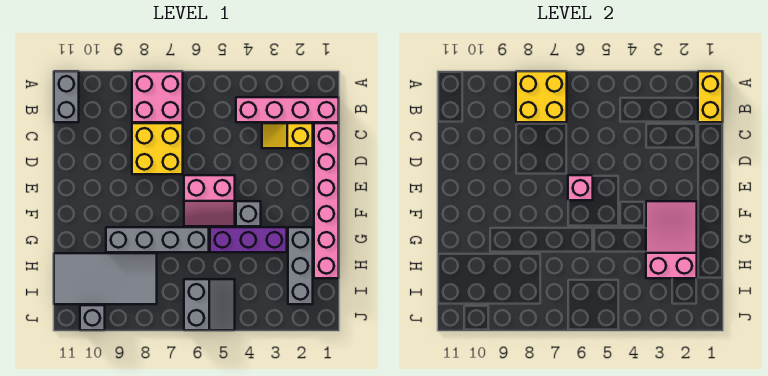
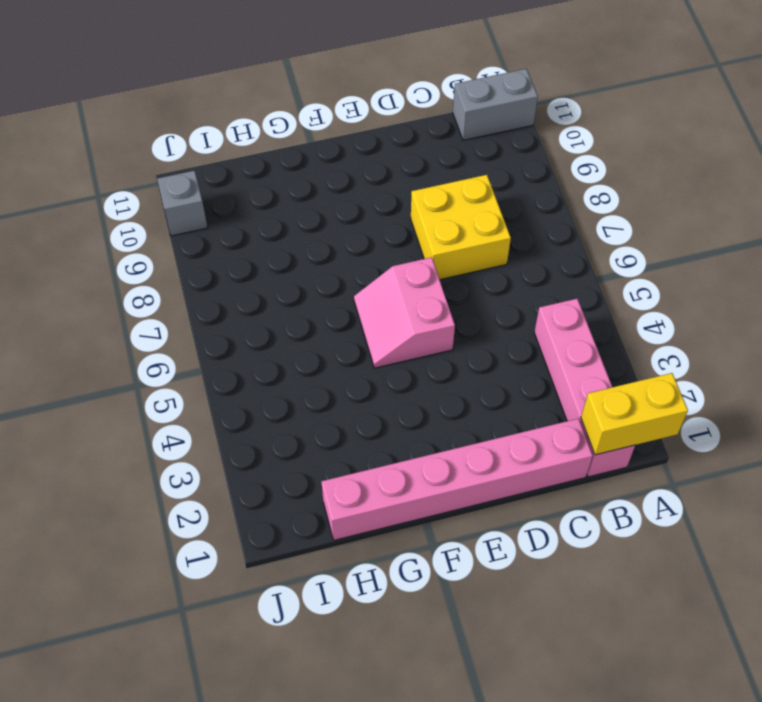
none -> pink 2x2 brick [132,71,183,122]
none -> yellow 1x2 slope [262,123,313,148]
none -> grey 1x1 brick [236,201,261,226]

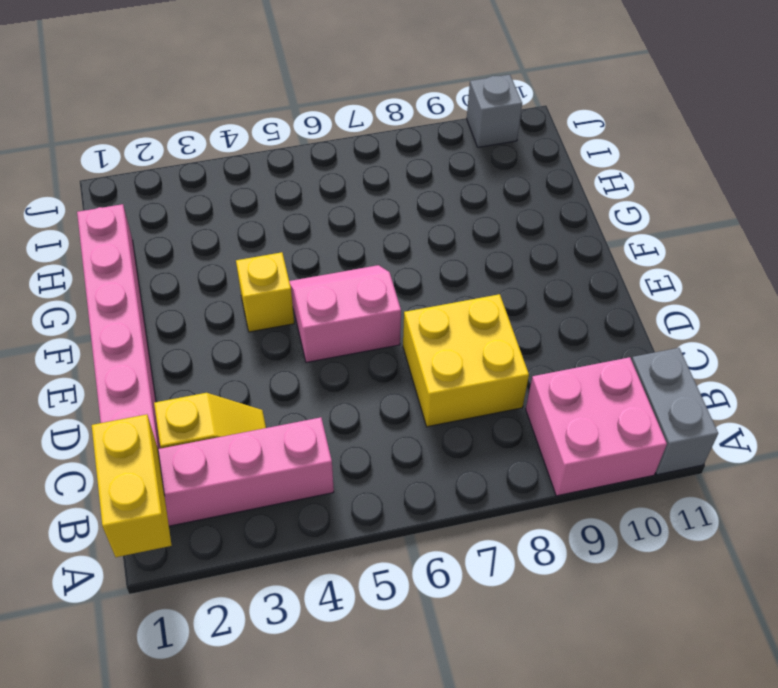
pink 2x2 brick [526,357,667,496] -> pink 2x2 brick moved to [132,71,183,122]
yellow 1x1 brick [236,252,294,332] -> grey 1x1 brick [236,201,261,226]
none -> grey 1x3 brick [288,227,313,304]
none -> purple 1x3 brick [210,227,287,252]
none -> grey 1x4 brick [106,227,209,252]

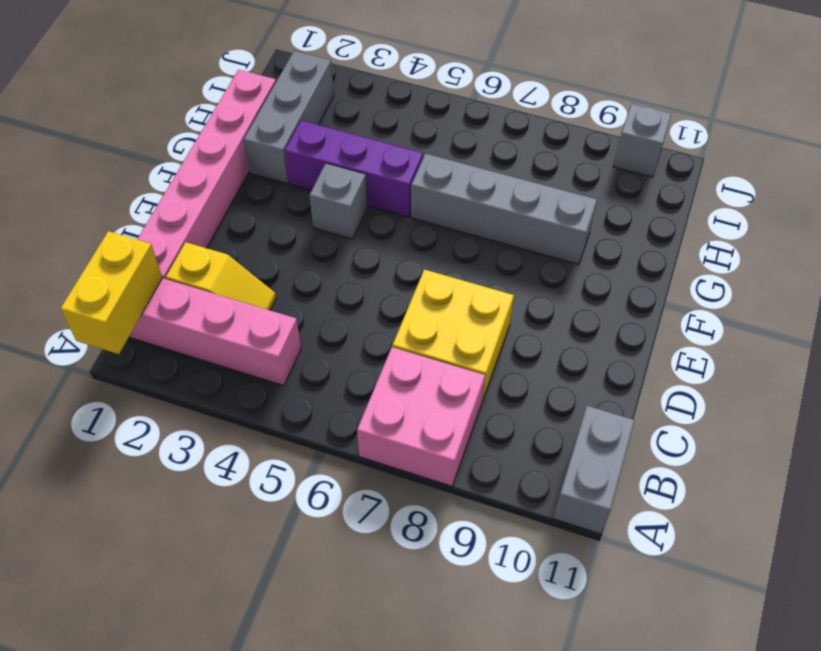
none -> pink 2x2 slope [184,175,235,226]
none -> grey 2x4 tile [54,253,157,304]
none -> grey 2x2 slope [184,279,235,330]

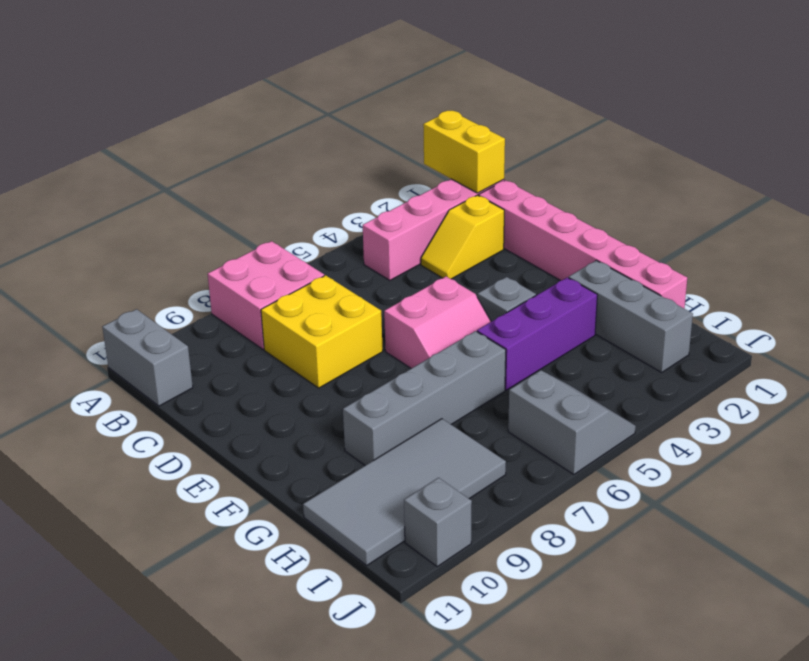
none -> yellow 2x2 brick [516,71,567,122]
none -> pink 1x1 brick [568,175,593,200]
none -> pink 2x3 slope [646,201,697,278]

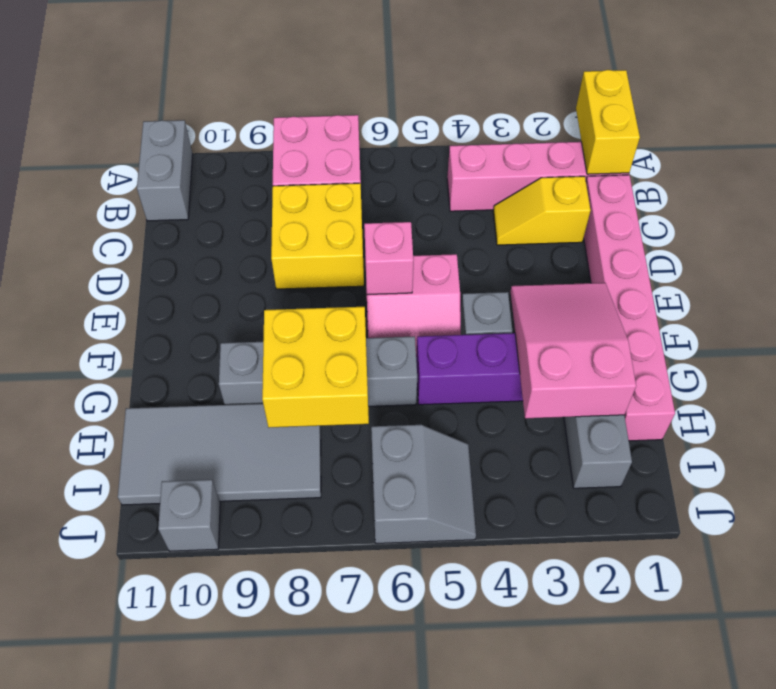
yellow 2x2 brick [262,307,369,428] -> yellow 2x2 brick moved to [516,71,567,122]

